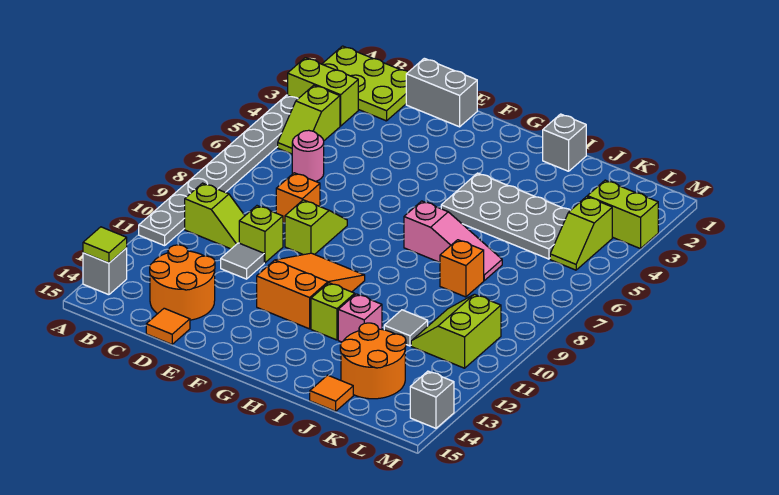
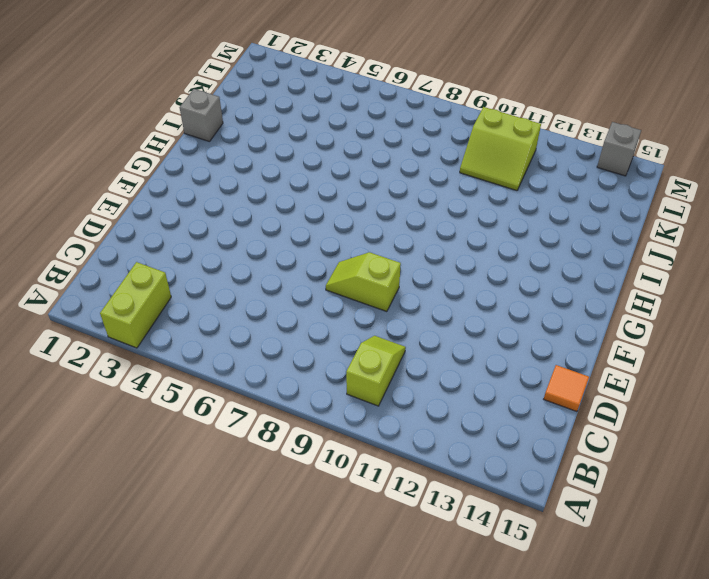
none -> lime 2x3 plate [322,46,408,121]
none -> grey 1x8 plate [139,95,298,246]
none -> grey 1x1 brick [83,248,127,295]

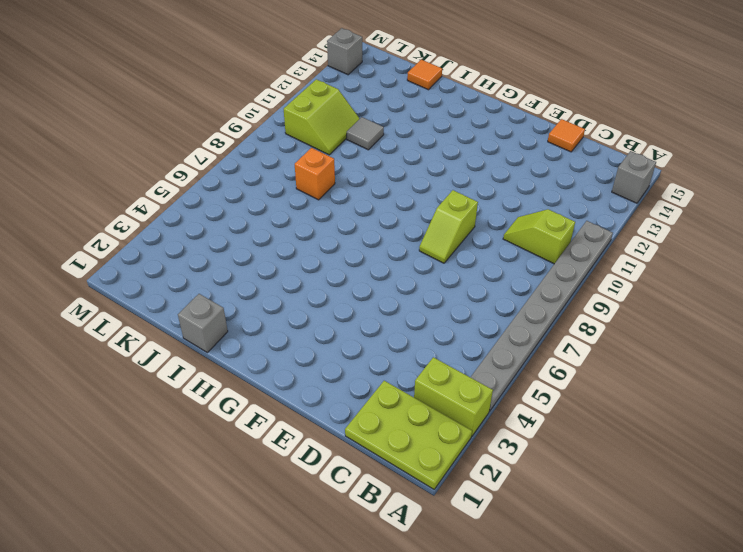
none -> lime 1x2 slope [278,85,340,154]
none -> pink 1x1 round brick [292,130,324,181]
none -> orange 2x2 round brick [150,245,215,320]

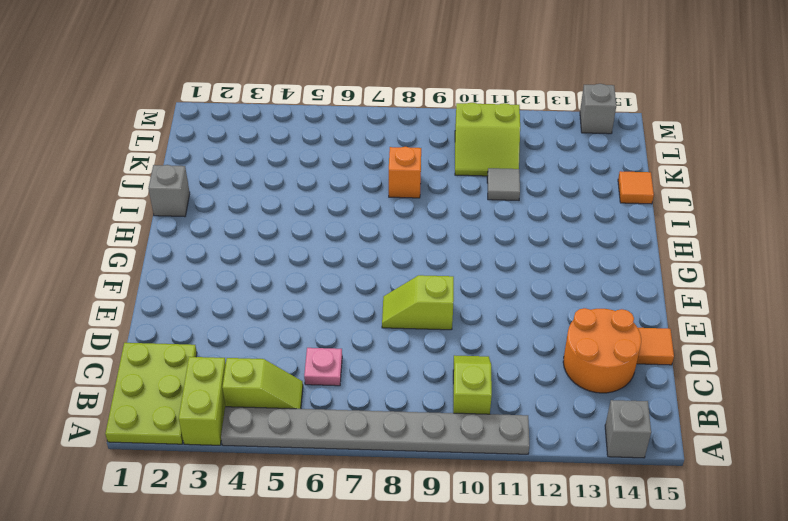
pink 1x1 plate [304,348,342,386] -> pink 1x1 round brick [292,130,324,181]
none -> grey 1x2 brick [406,58,477,127]
none -> orange 1x1 brick [276,173,320,223]
none -> lime 1x1 brick [239,206,283,263]

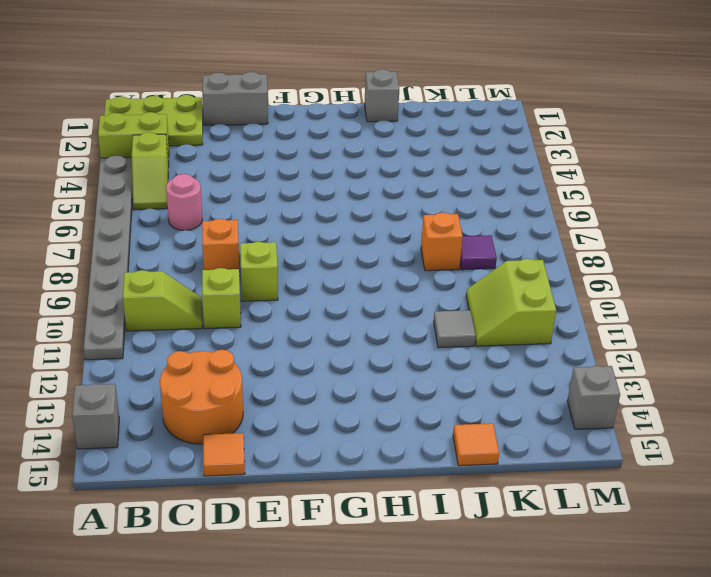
purple 1x1 tile [460,235,497,270] -> none
none -> grey 1x1 tile [221,243,264,279]
none -> orange 2x3 slope [257,253,365,329]
none -> grey 2x4 plate [441,173,571,259]

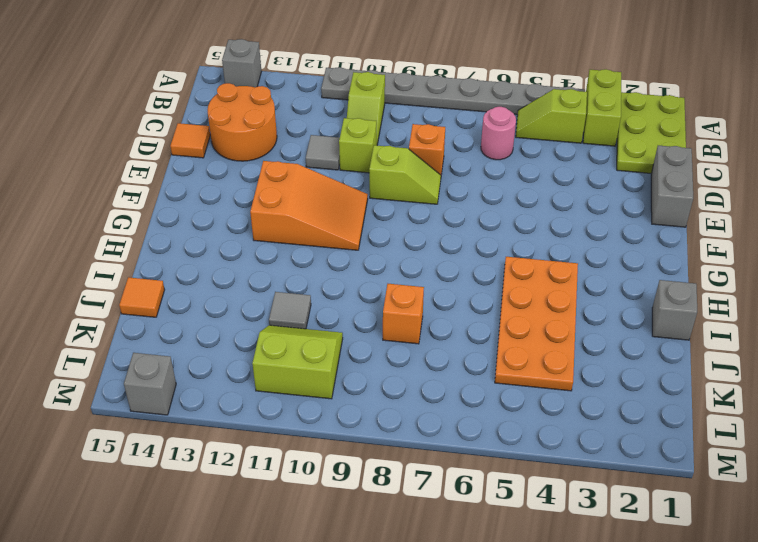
orange 2x4 plate [495,257,578,391] -> grey 2x4 plate [441,173,571,259]
none -> pink 1x3 slope [404,201,502,280]
none -> lime 1x1 brick [311,283,355,340]
none -> pink 1x1 brick [338,294,382,342]

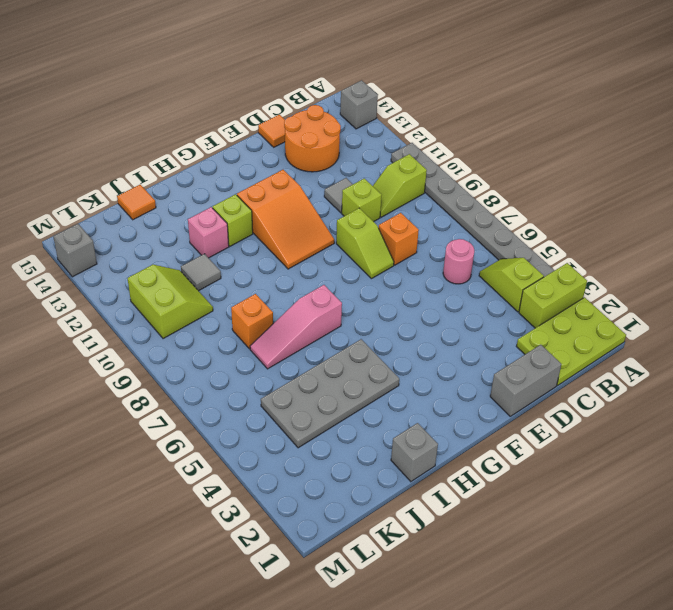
none -> orange 2x2 round brick [340,323,406,399]
none -> lime 1x2 brick [587,180,658,249]
none -> lime 1x2 slope [550,197,612,270]

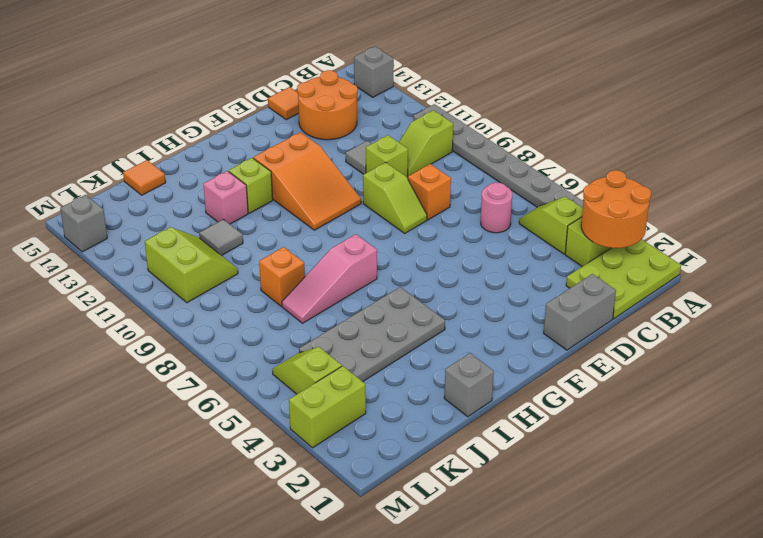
orange 2x2 round brick [581,170,651,248] -> orange 2x2 round brick moved to [340,323,406,399]
none -> lime 1x1 tile [83,227,127,263]

